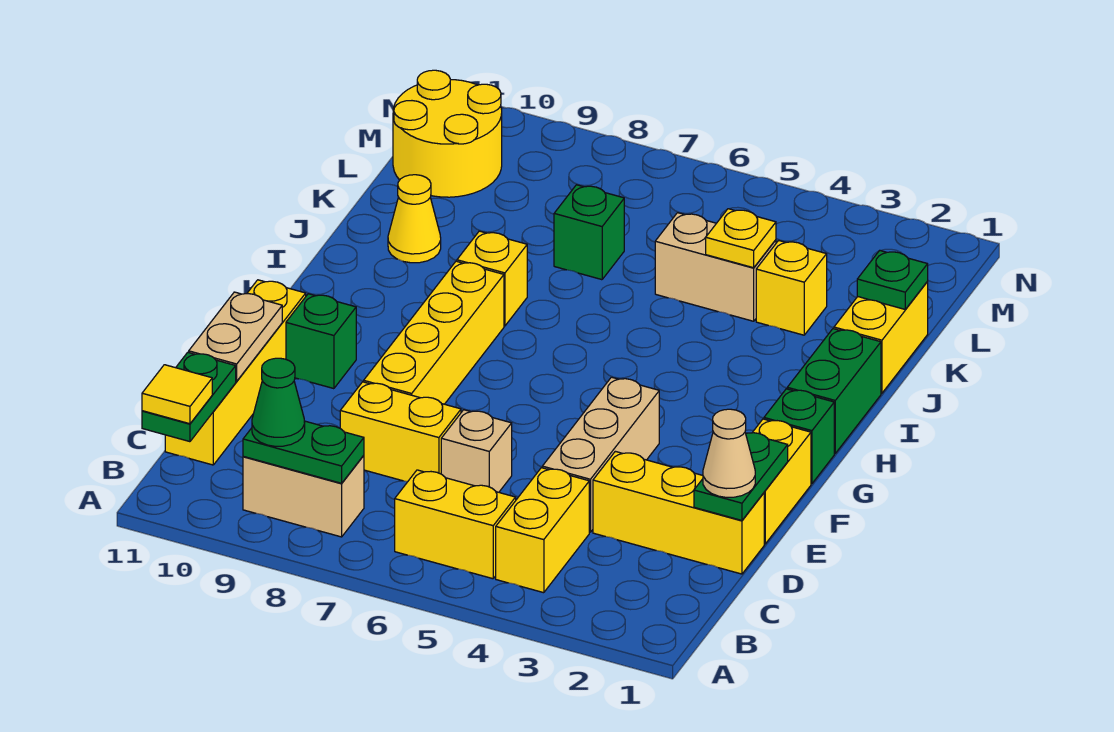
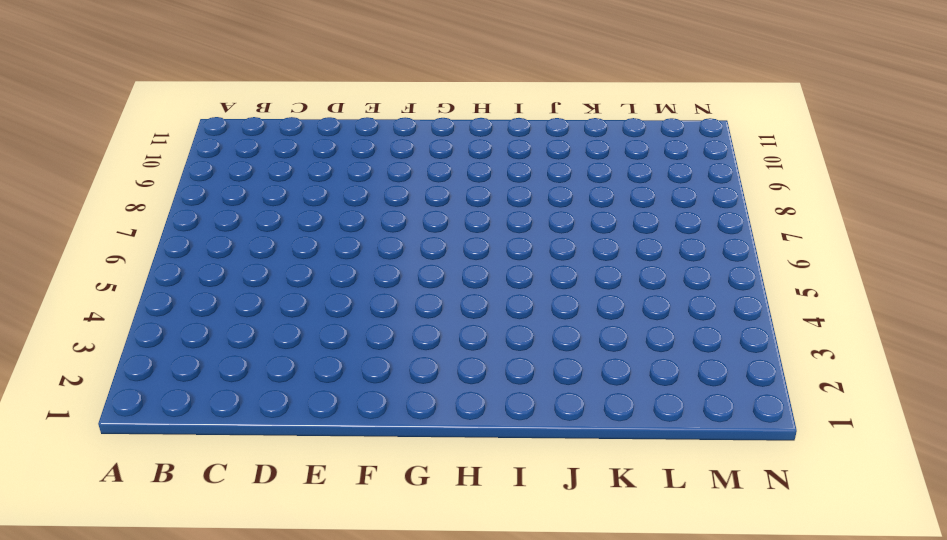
none -> yellow 1x2 brick [496,468,589,593]
none -> yellow 1x2 brick [395,470,516,579]
none -> tan 1x2 brick [243,455,364,537]

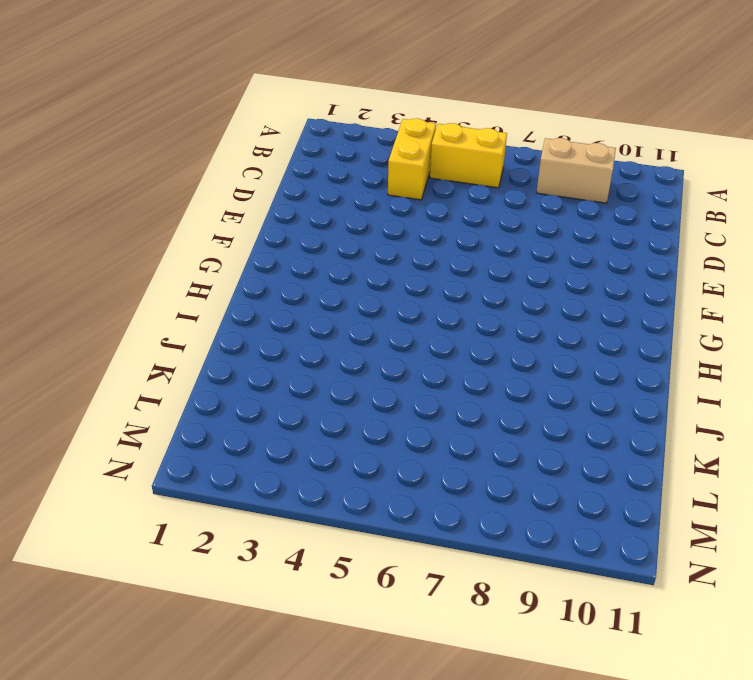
none -> yellow 1x4 brick [165,280,306,465]
none -> yellow 1x3 brick [593,451,764,574]
none -> tan 1x3 brick [542,377,659,532]

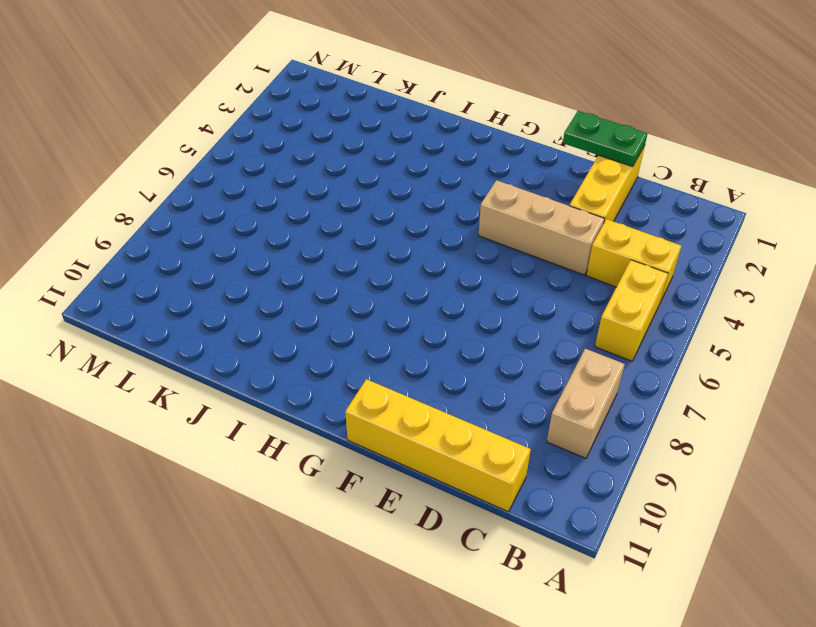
none -> tan 1x1 brick [441,410,512,492]
none -> yellow 1x2 brick [340,382,461,482]
none -> yellow 1x2 brick [752,419,811,544]

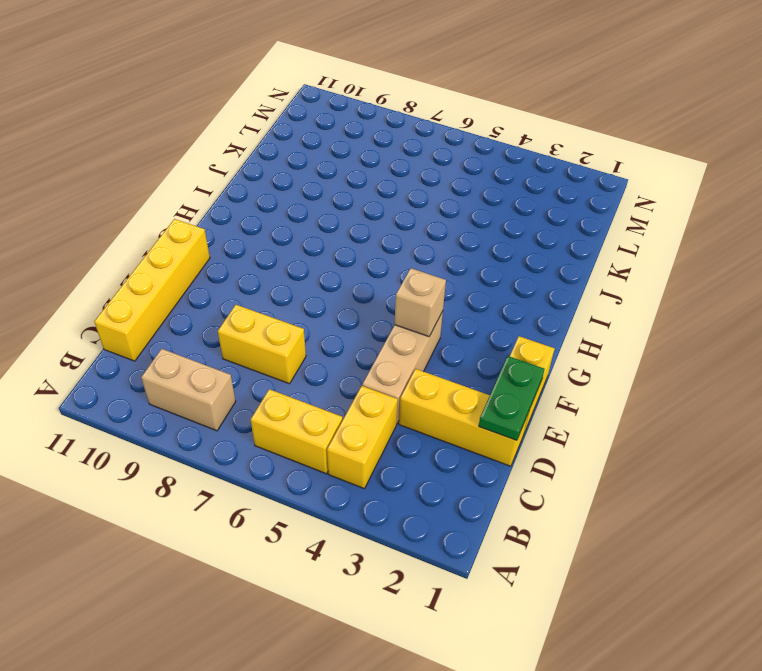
tan 1x1 brick [395,268,446,337] -> tan 1x1 brick moved to [441,410,512,492]
none -> yellow 1x4 brick [364,261,504,404]
none -> green 1x1 brick [286,294,356,389]
none -> green 1x1 brick [764,389,834,484]

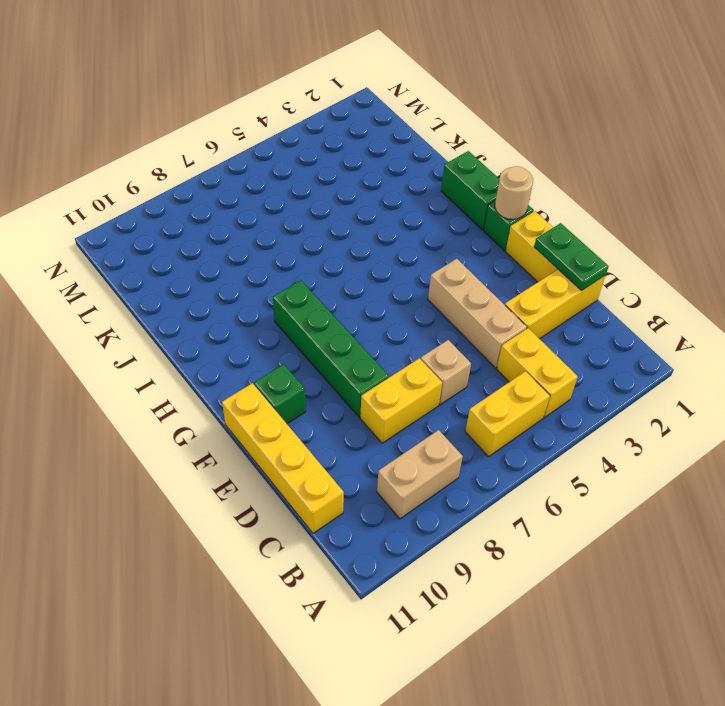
green 1x4 brick [273,280,389,417] -> yellow 1x4 brick [364,261,504,404]
tan 1x1 round brick [495,166,533,219] -> none
none -> yellow 1x1 brick [457,231,527,326]
none -> yellow 1x2 brick [834,282,928,393]
none -> yellow 1x1 cone [388,175,441,263]

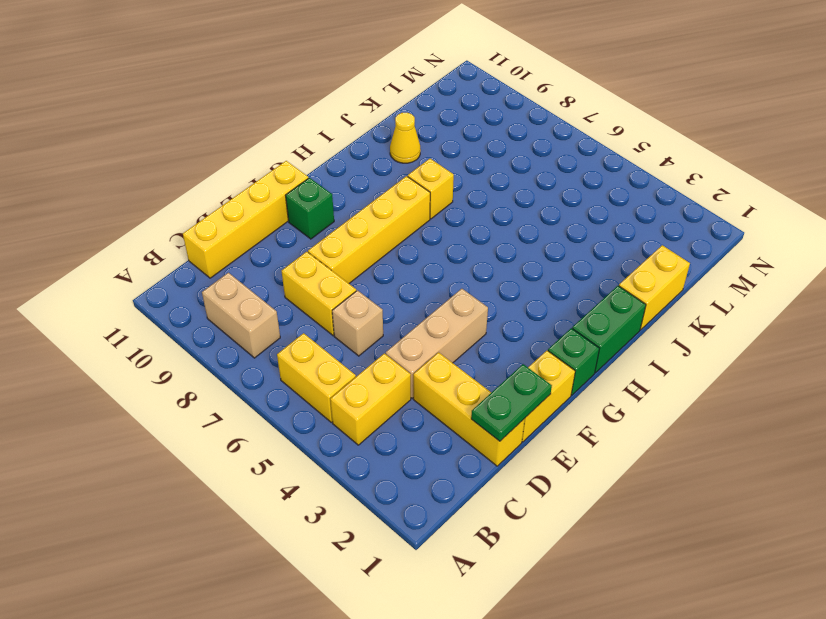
none -> yellow 1x1 brick [756,240,827,335]
none -> tan 1x2 brick [655,213,776,321]
none -> green 1x1 brick [554,185,624,280]

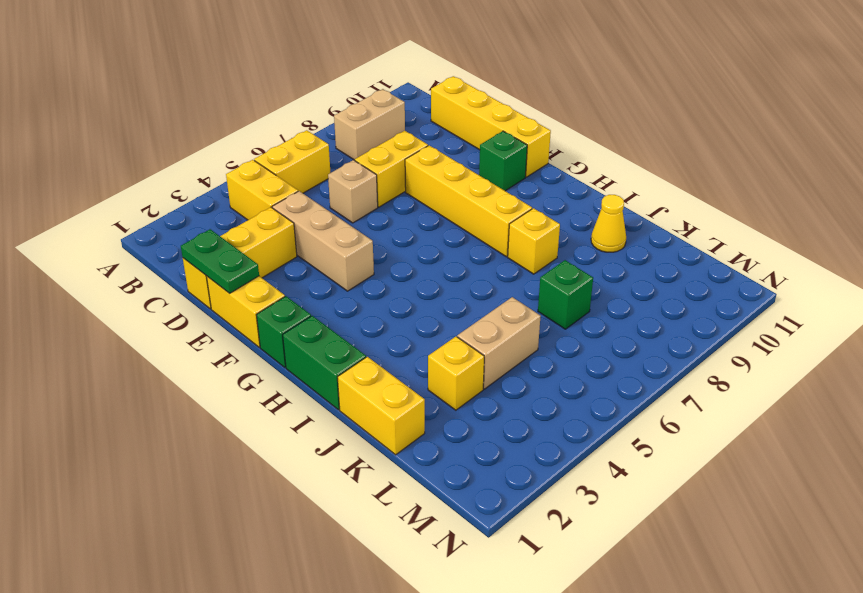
none -> yellow 2x2 round brick [393,70,502,197]
none -> green 1x2 plate [243,421,364,483]
none -> green 1x2 plate [142,352,236,442]

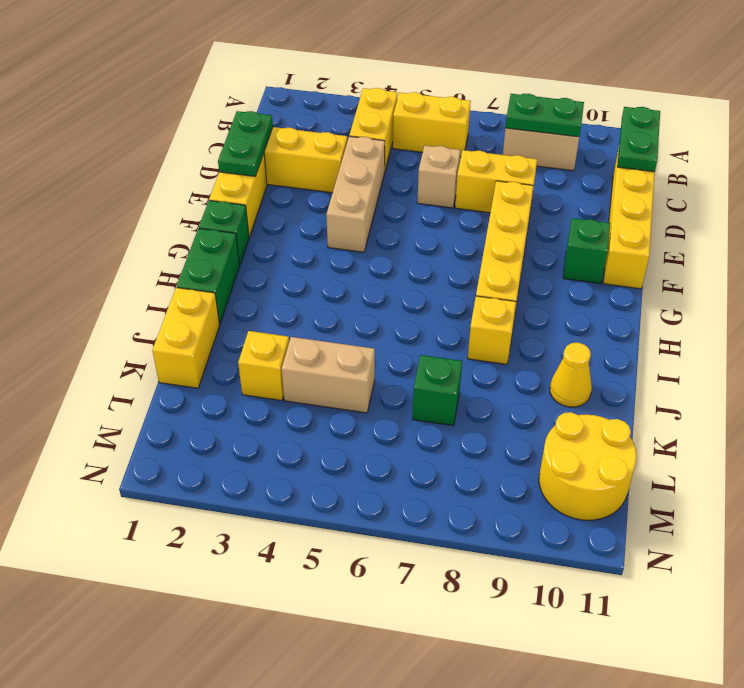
none -> tan 1x2 plate [189,292,282,381]
none -> green 1x1 plate [857,250,928,309]
none -> yellow 1x1 plate [706,209,776,268]

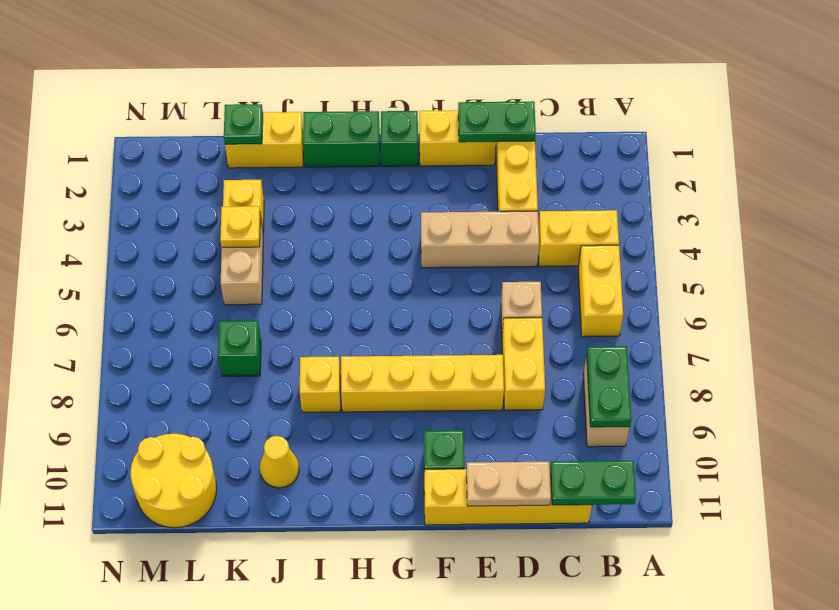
none -> green 1x1 cone [252,358,305,446]
none -> yellow 1x1 tile [142,365,212,424]
none -> tan 1x1 cone [703,409,755,497]

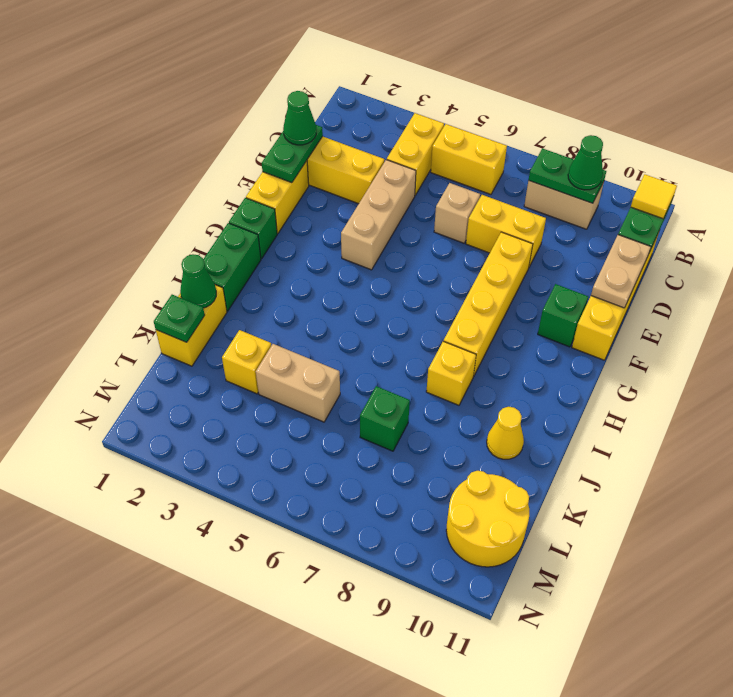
green 1x1 cone [283,91,316,145] -> tan 1x1 cone [703,409,755,497]
green 1x1 cone [180,254,216,308] -> none
none -> yellow 1x1 plate [706,209,776,268]

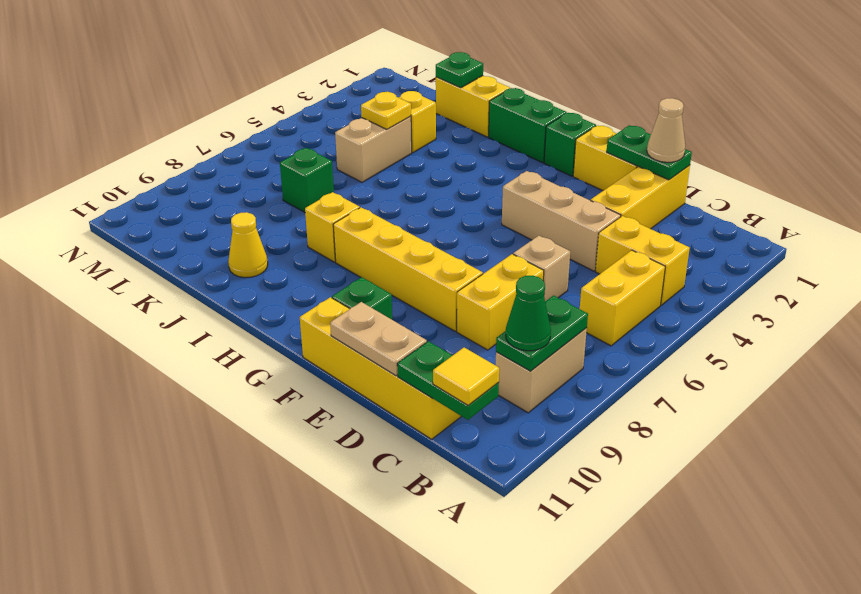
none -> yellow 2x2 round brick [393,70,502,197]

